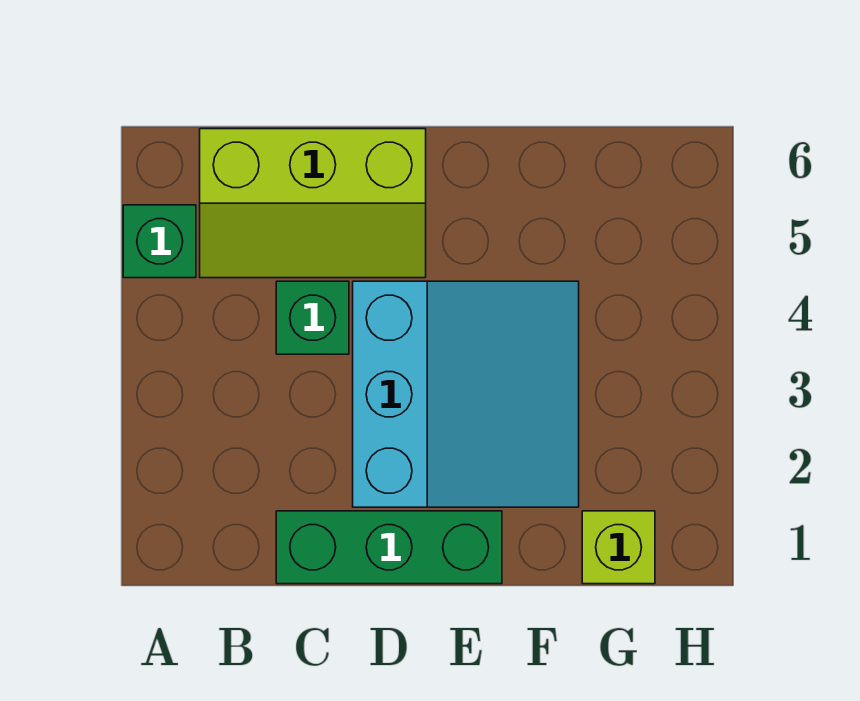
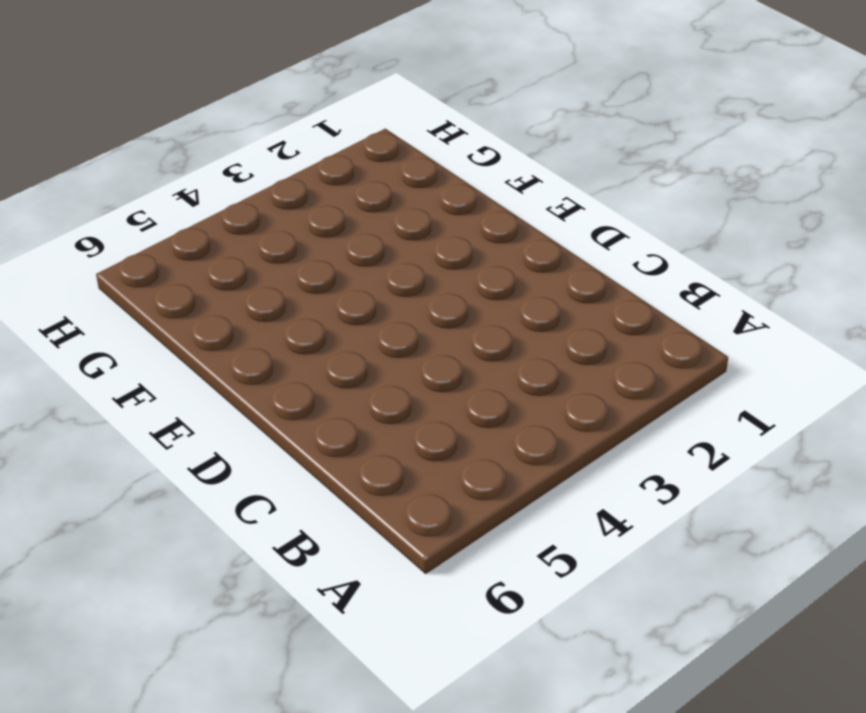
none -> green 1x1 brick [123,205,196,278]
none -> lime 2x3 slope [200,129,426,278]

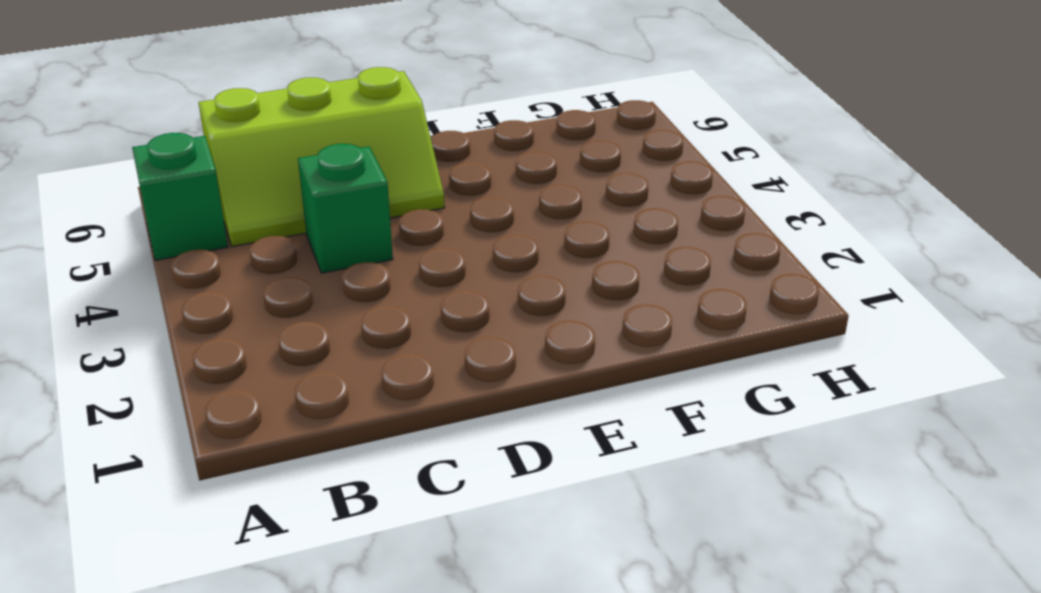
none -> green 1x3 brick [276,511,502,584]
none -> cyan 3x3 slope [353,281,579,507]

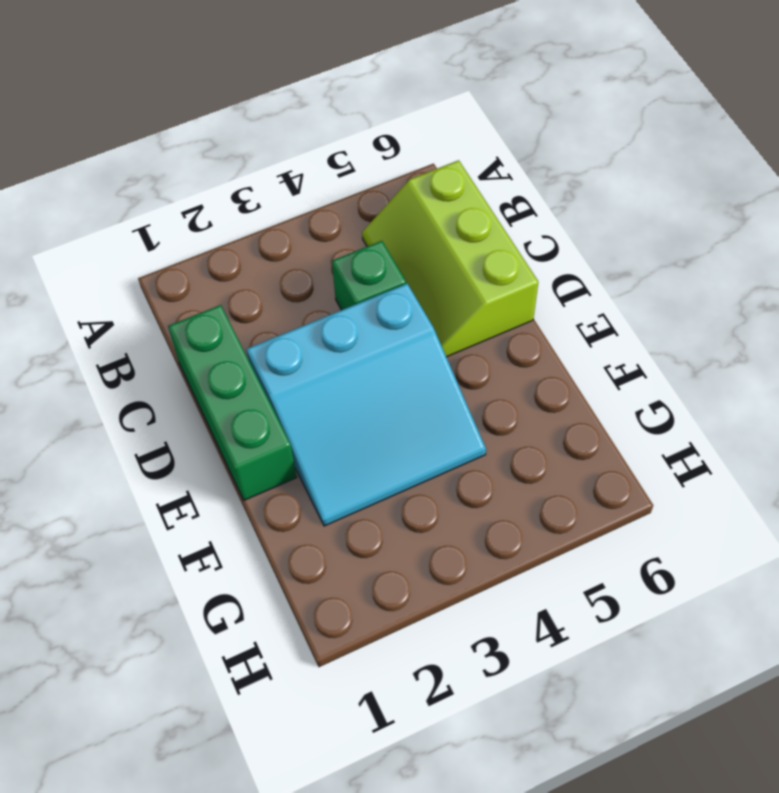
none -> green 1x1 brick [123,205,196,278]
none -> lime 1x1 brick [582,511,655,584]

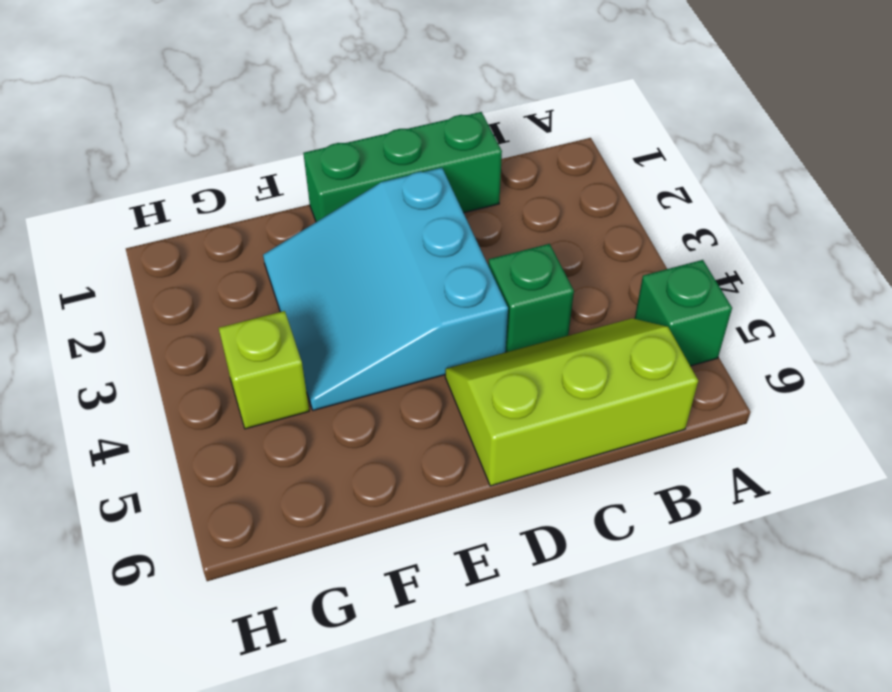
lime 1x1 brick [219,311,309,429] -> lime 1x1 brick moved to [582,511,655,584]

